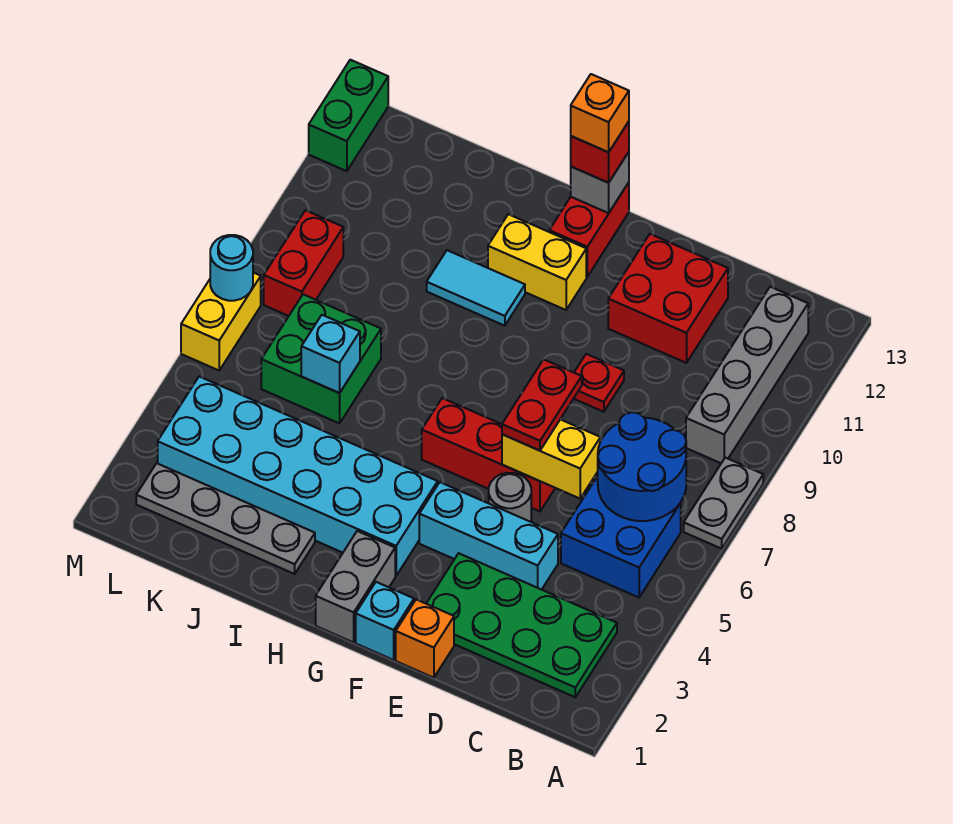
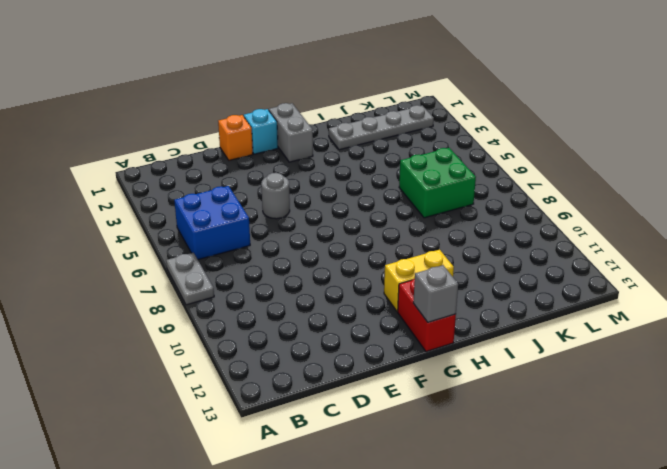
none -> green 2x4 plate [426,553,617,697]
none -> grey 1x4 brick [686,287,808,463]
none -> cyan 1x3 brick [419,482,558,590]

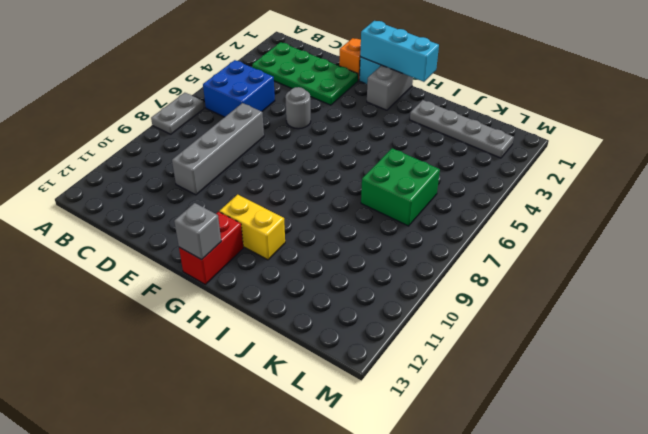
grey 1x4 brick [172,103,264,195] -> grey 1x4 brick moved to [686,287,808,463]
cyan 1x3 brick [360,21,439,82] -> cyan 1x3 brick moved to [419,482,558,590]
none -> red 2x2 brick [608,234,728,363]
none -> red 1x3 brick [422,398,555,511]
none -> red 1x1 plate [574,354,624,412]

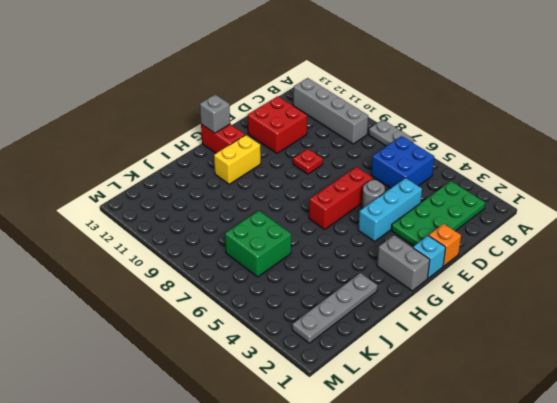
none -> cyan 2x6 brick [158,377,438,576]
none -> cyan 1x2 tile [427,250,525,326]
none -> red 1x2 brick [264,210,343,316]

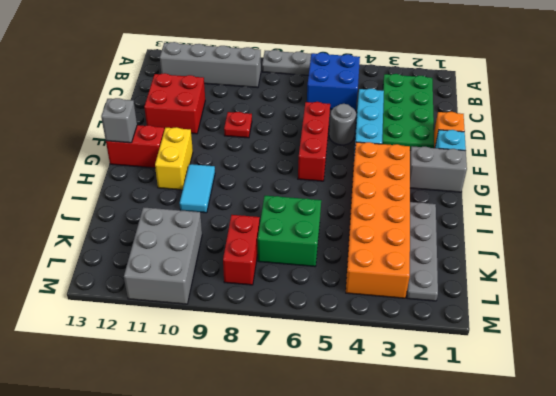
orange 2x6 brick [346,142,410,298] -> cyan 2x6 brick [158,377,438,576]
red 1x2 brick [223,215,260,285] -> red 1x2 brick turned to [264,210,343,316]
grey 2x3 brick [124,207,202,304] -> none
none -> yellow 1x2 brick [181,273,261,370]
none -> green 1x2 brick [309,60,388,171]
none -> blue 2x2 round brick [598,412,686,521]

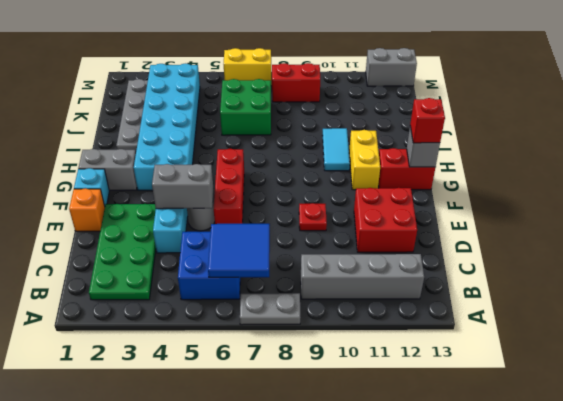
blue 2x2 tile [208,224,270,277] -> blue 2x2 round brick [598,412,686,521]
grey 1x2 brick [152,164,213,209] -> none
grey 1x2 brick [366,48,417,86] -> green 1x2 brick [309,60,388,171]
none -> yellow 1x2 brick [502,419,600,498]
none -> cyan 1x1 brick [301,315,360,393]
none -> cyan 1x1 round brick [210,235,253,301]

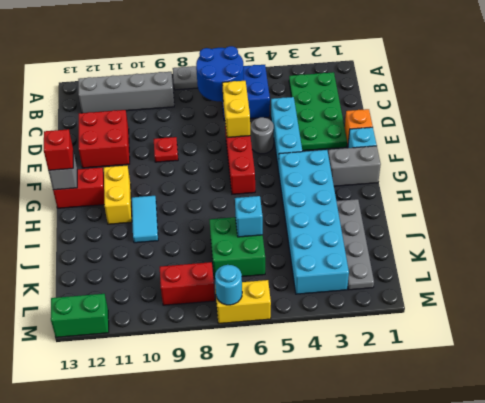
none -> red 1x2 plate [502,359,582,451]
none -> orange 1x1 brick [571,74,629,152]

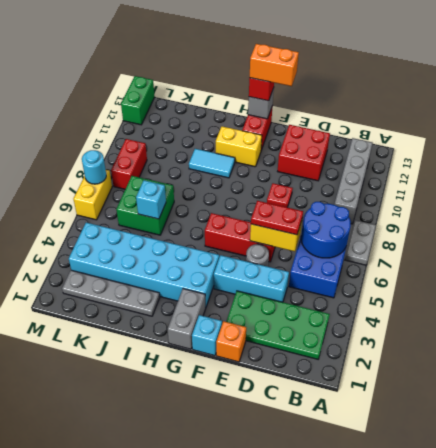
red 1x2 plate [251,201,303,235] -> red 1x2 plate turned to [502,359,582,451]
orange 1x2 brick [250,44,299,86] -> orange 1x1 brick [571,74,629,152]

